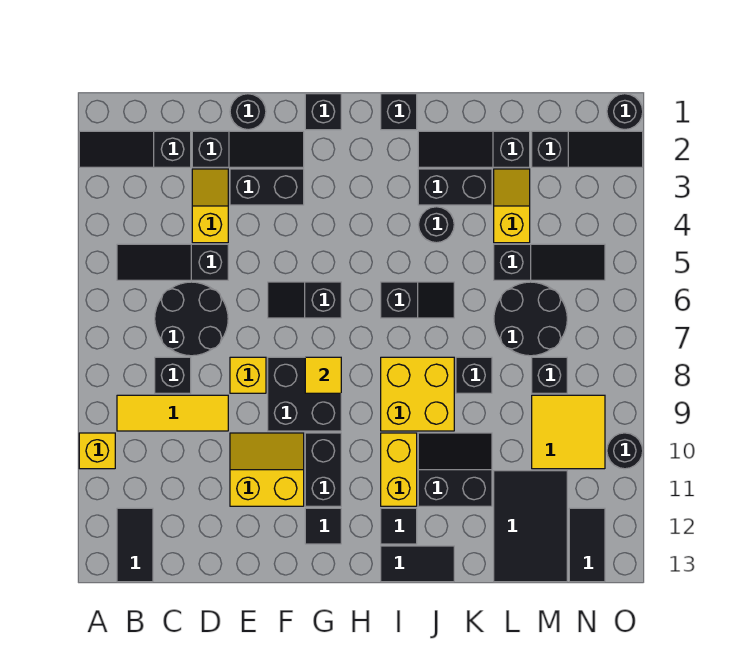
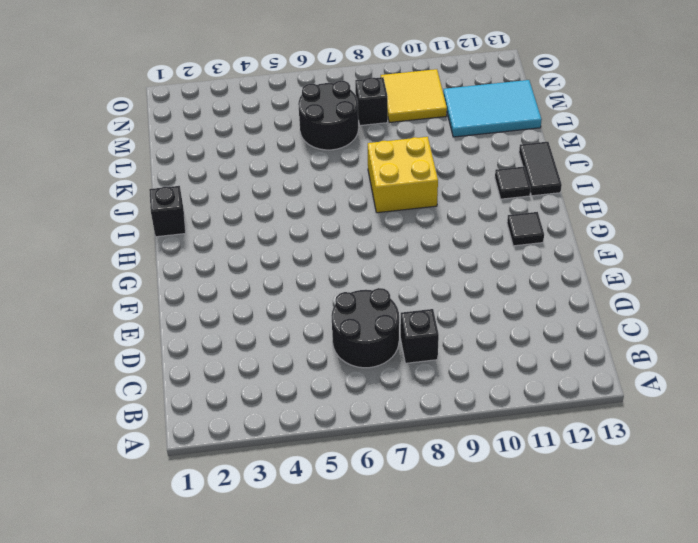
cyan 2x3 tile [443,80,542,137] -> black 2x3 tile [494,471,567,582]
none -> black 1x3 slope [79,131,191,167]
none -> yellow 1x1 brick [79,433,115,469]
none -> black 1x3 slope [117,244,228,280]
none -> yellow 1x3 tile [117,395,228,431]

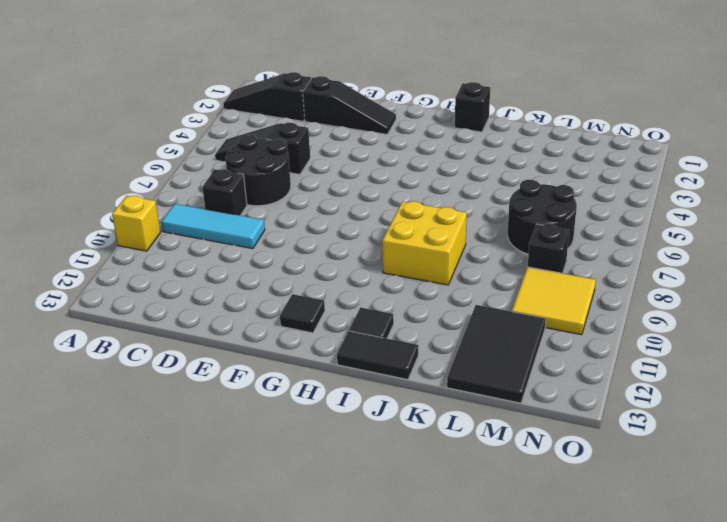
cyan 1x3 tile [161,204,265,249] -> yellow 1x3 tile [117,395,228,431]
none -> black 1x2 tile [117,508,153,582]
none -> yellow 1x2 slope [192,169,228,243]
none -> black 1x1 round brick [230,94,266,130]
none -> black 1x2 brick [230,169,304,205]

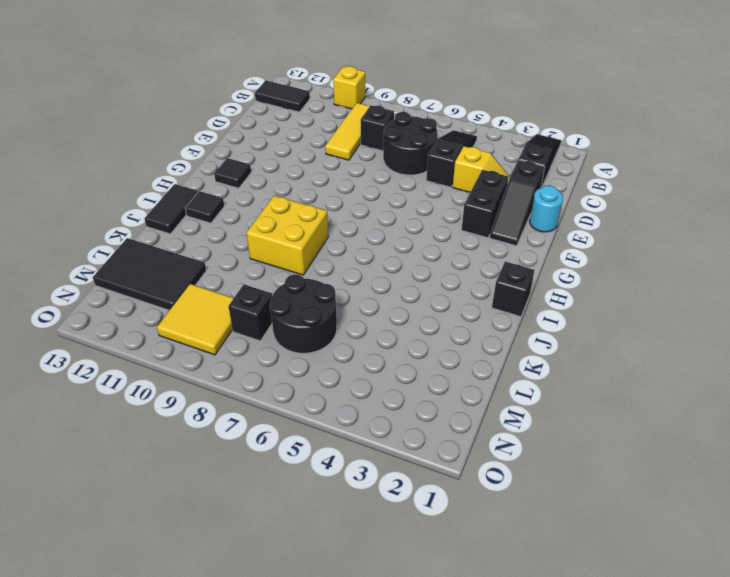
cyan 1x1 round brick [530,186,563,232] -> black 1x1 round brick [230,94,266,130]
none -> yellow 1x1 brick [230,357,266,393]
none -> yellow 2x2 slope [230,433,304,506]
none -> black 1x2 slope [268,282,341,318]
none -> black 2x2 brick [268,357,341,431]

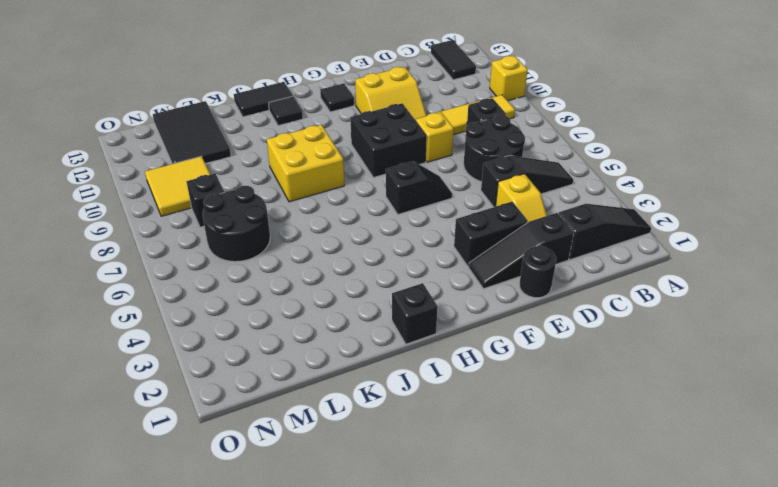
none -> black 1x1 brick [305,94,341,130]
none -> black 1x2 brick [305,433,341,506]
none -> black 1x2 slope [381,282,454,318]
none -> yellow 1x2 brick [381,433,417,506]

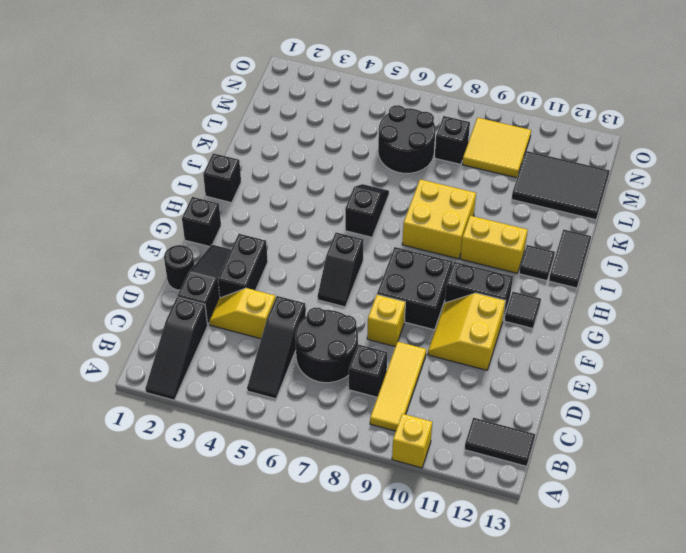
none -> black 1x3 slope [418,131,530,167]
none -> black 1x2 brick [418,169,492,205]
none -> black 1x1 round brick [418,207,454,243]
none -> black 2x2 slope [418,433,492,506]

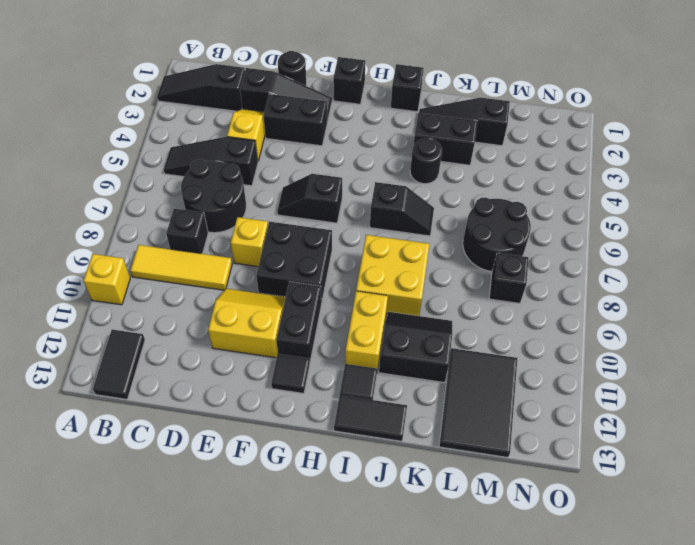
none -> black 1x1 brick [456,357,492,393]
none -> yellow 1x2 slope [494,169,530,243]
none -> black 1x3 slope [494,244,605,280]
none -> black 1x3 slope [532,131,643,167]

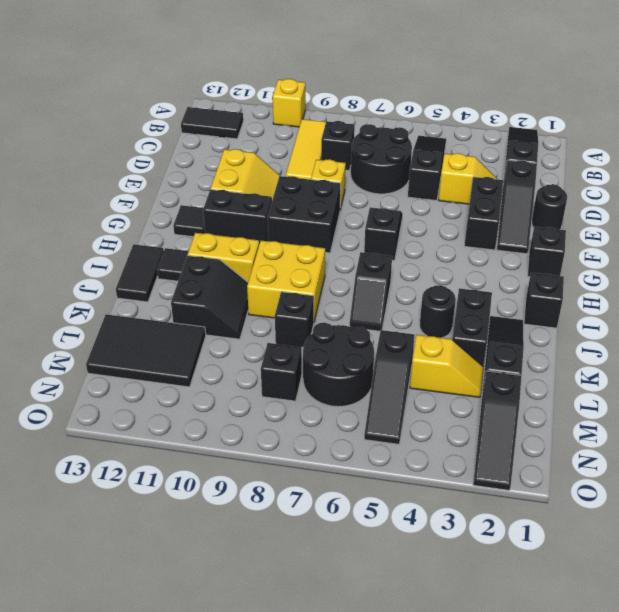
none -> yellow 2x2 tile [532,395,605,469]
none -> black 1x2 tile [569,508,605,582]
none -> black 1x1 round brick [607,94,643,130]
none -> black 1x1 round brick [607,433,643,469]

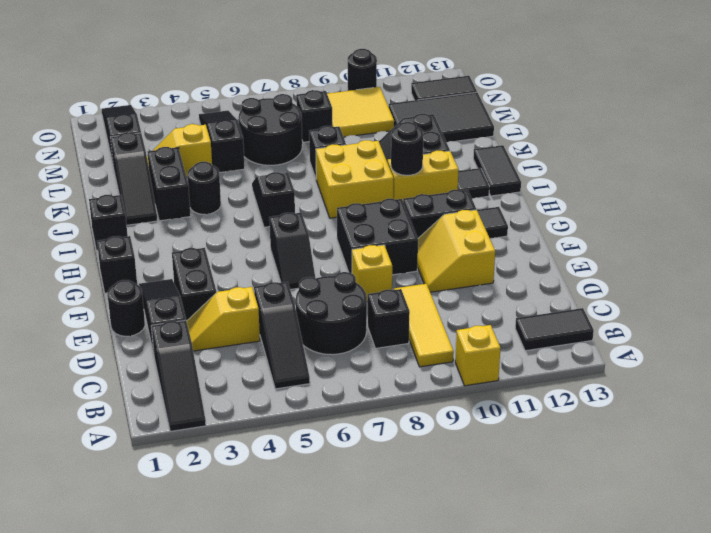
black 1x1 round brick [391,122,424,175] -> black 1x1 round brick moved to [607,94,643,130]
none -> yellow 1x1 tile [305,357,341,393]

